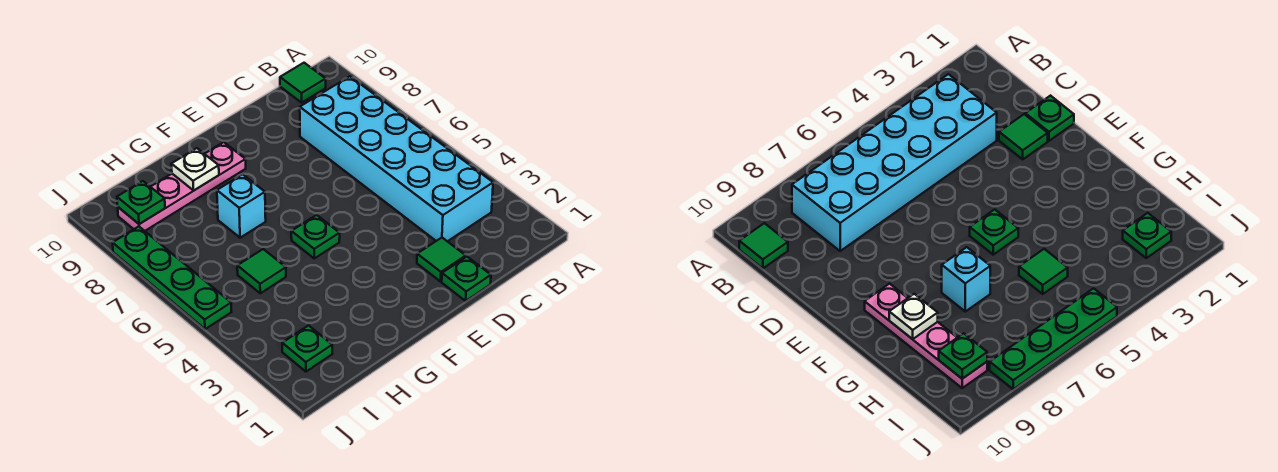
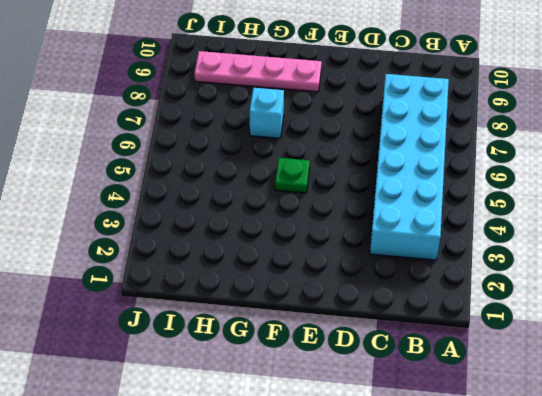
none -> green 1x1 tile [280,63,326,103]
none -> green 1x1 plate [442,257,491,301]
none -> green 1x1 tile [417,238,466,282]

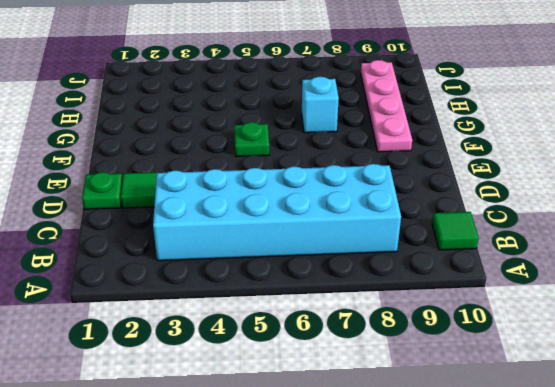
none -> green 1x1 tile [237,249,286,293]
none -> green 1x1 plate [282,326,332,372]
none -> green 1x4 plate [113,226,231,329]

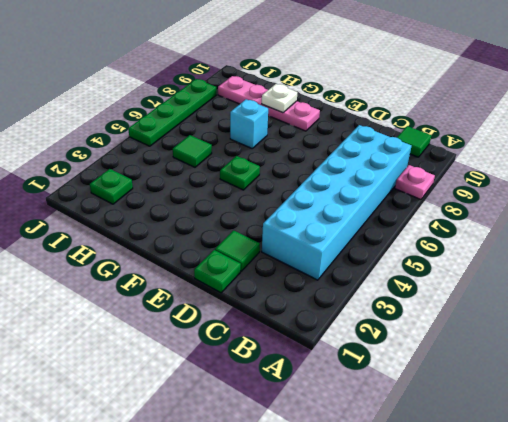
pink 1x1 plate [395,165,435,199] -> none
none -> green 1x1 plate [117,181,165,224]

